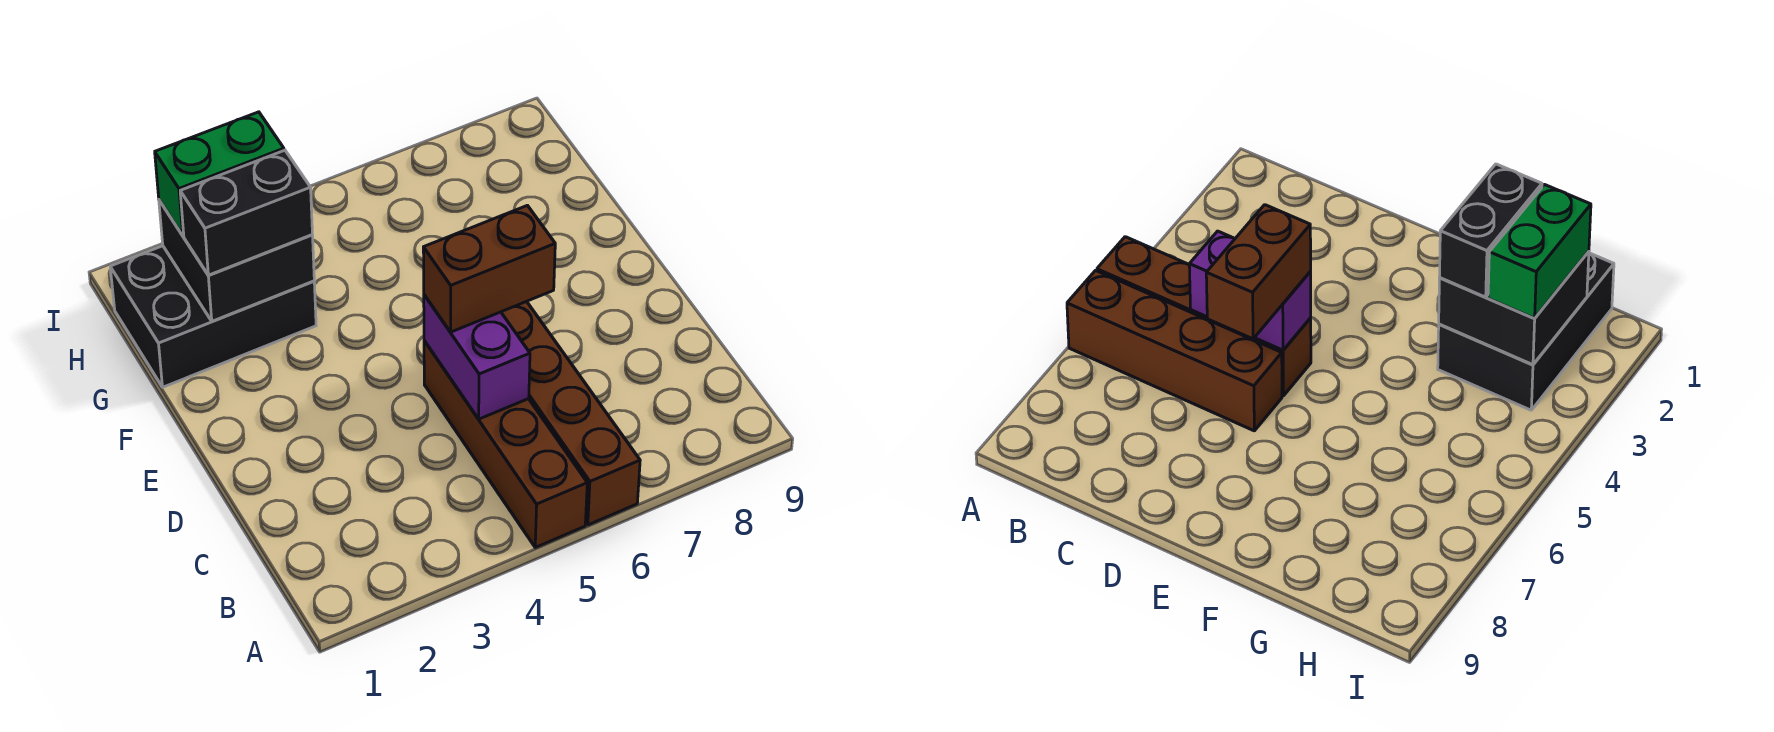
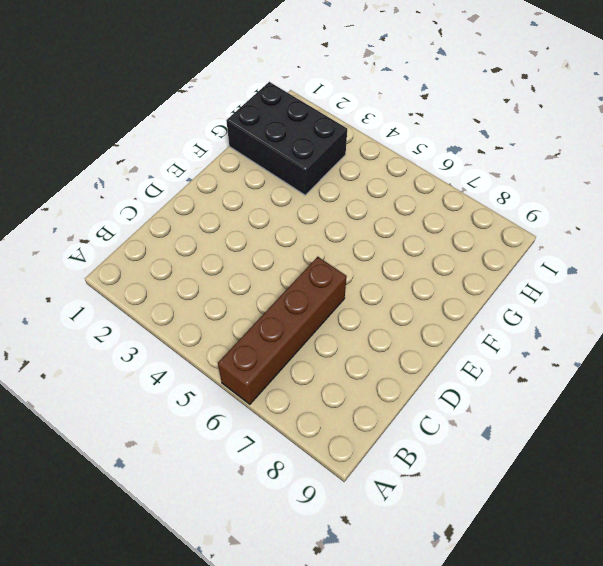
none -> brown 1x4 brick [424,341,587,547]
none -> purple 1x2 brick [424,295,530,419]

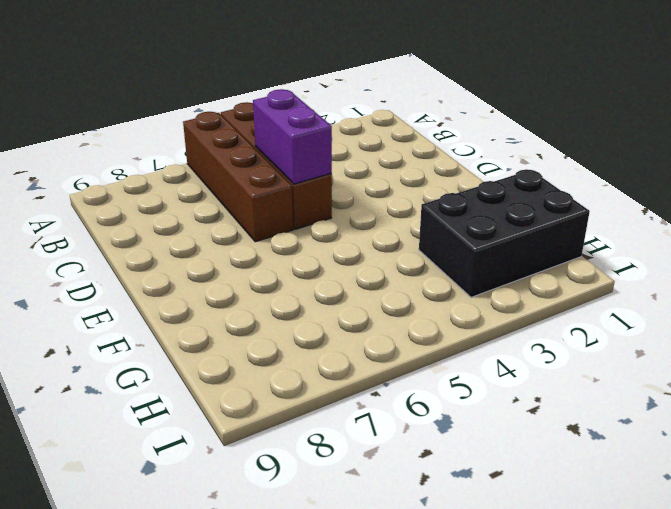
none -> black 2x2 brick [159,200,314,321]
none -> brown 1x2 brick [423,205,555,332]

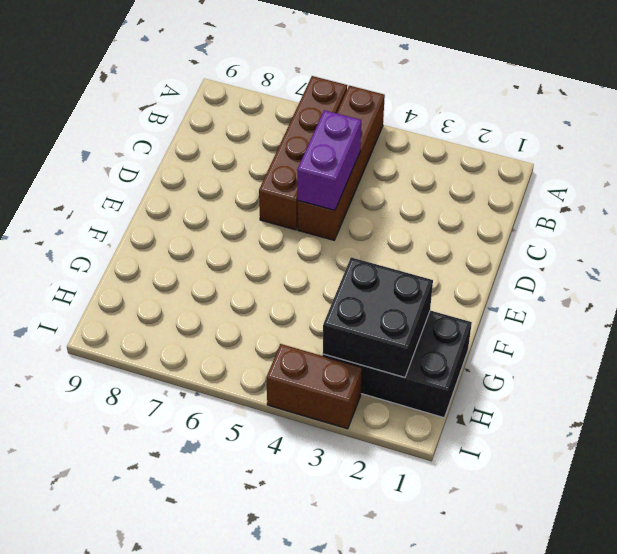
brown 1x2 brick [266,344,362,429] -> brown 1x2 brick moved to [423,205,555,332]
none -> black 1x2 brick [180,150,312,275]
none -> green 1x2 brick [155,112,284,236]

